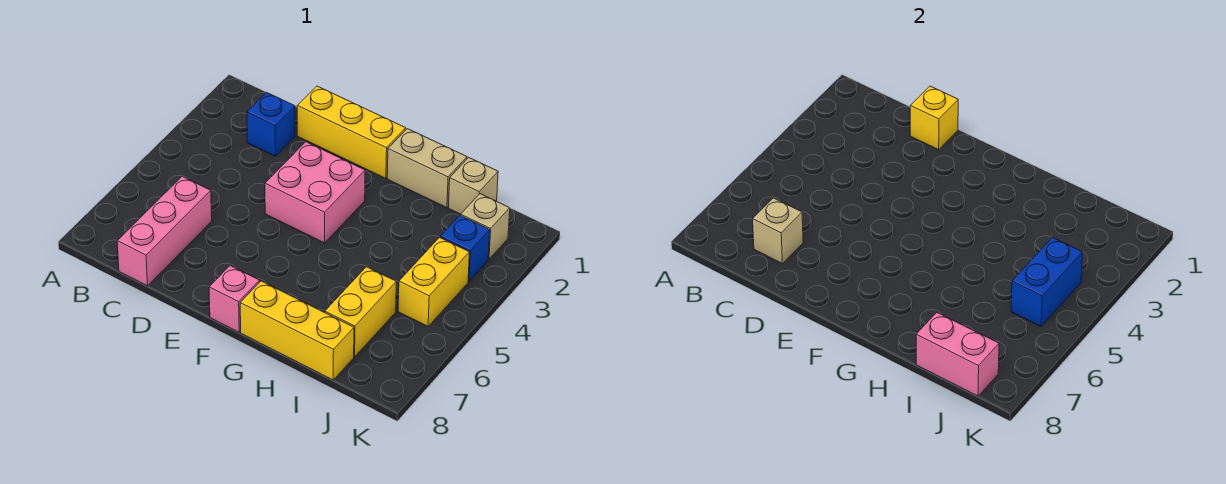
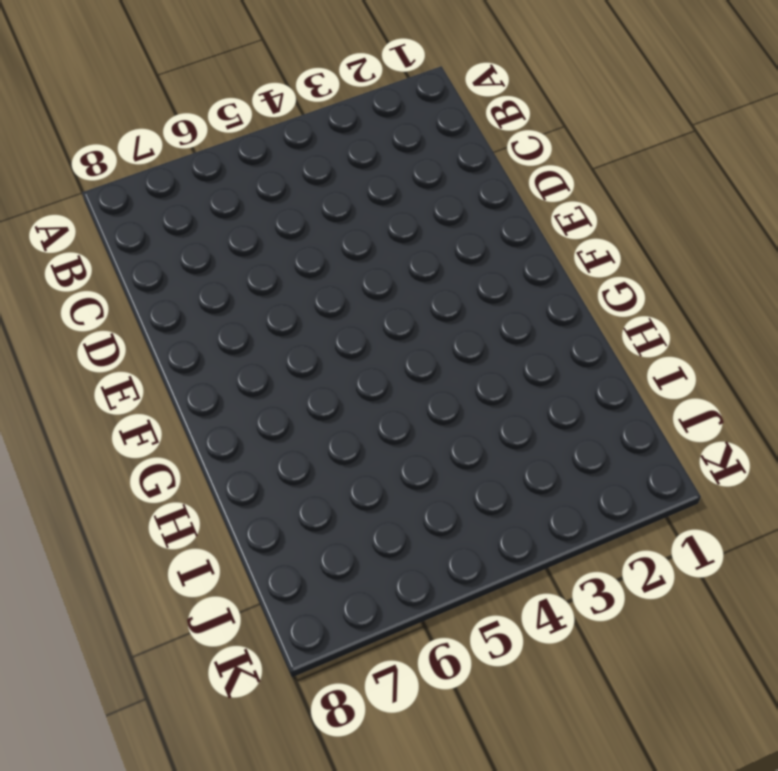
none -> blue 1x1 brick [247,93,295,156]
none -> pink 1x3 brick [117,176,212,286]
none -> yellow 1x3 brick [297,86,406,179]

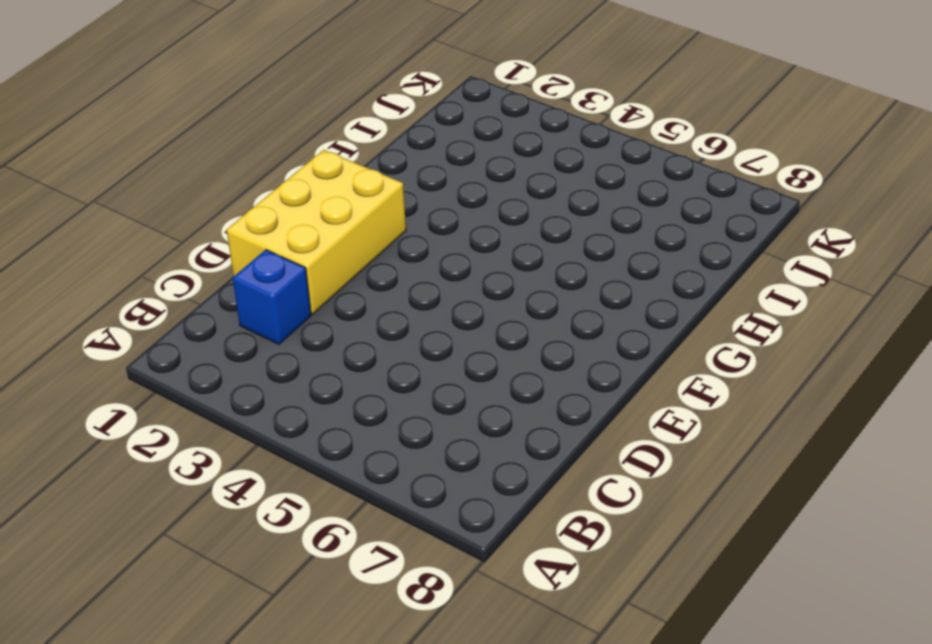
yellow 2x3 brick [227,150,406,314] -> yellow 1x3 brick [297,86,406,179]
none -> pink 1x3 brick [117,176,212,286]
none -> pink 2x2 brick [265,142,365,243]
none -> pink 1x1 brick [209,266,260,332]

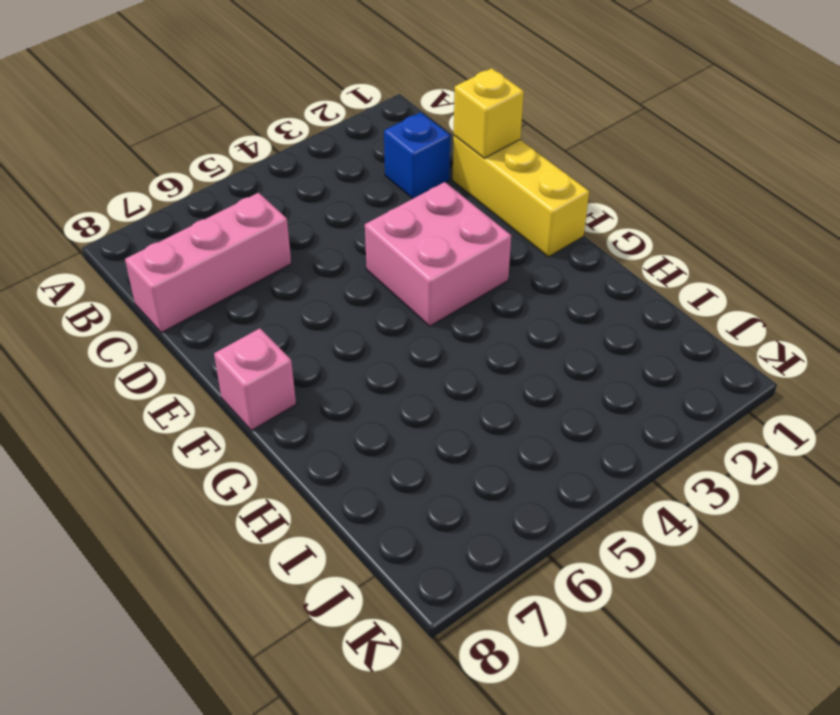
none -> tan 1x2 brick [387,129,467,208]
none -> yellow 1x3 brick [240,281,354,380]
none -> tan 1x1 brick [448,158,498,214]

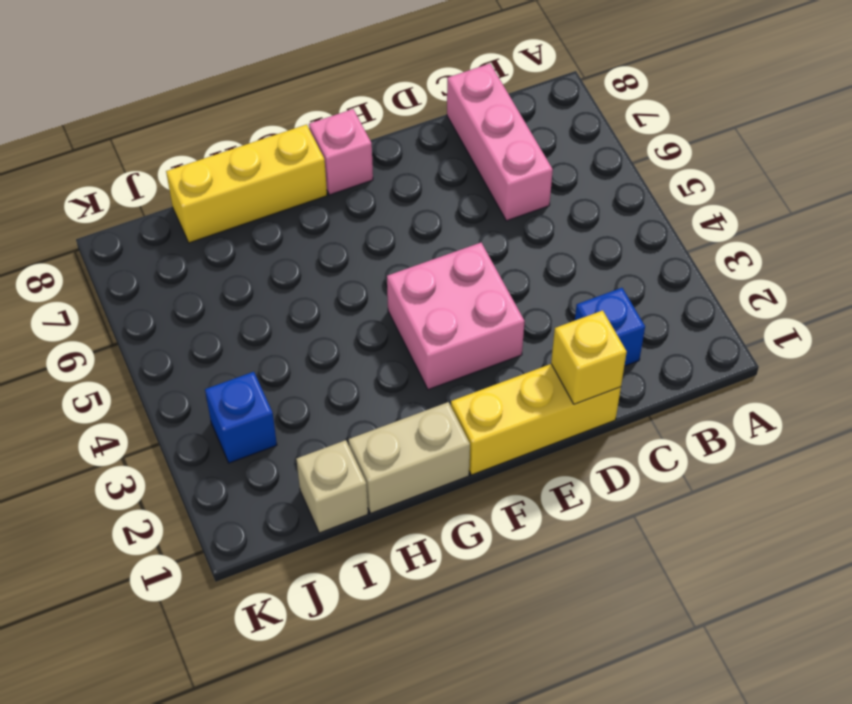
none -> yellow 1x2 brick [325,267,396,357]
none -> tan 1x1 brick [461,194,510,259]
none -> yellow 1x2 brick [398,237,469,326]

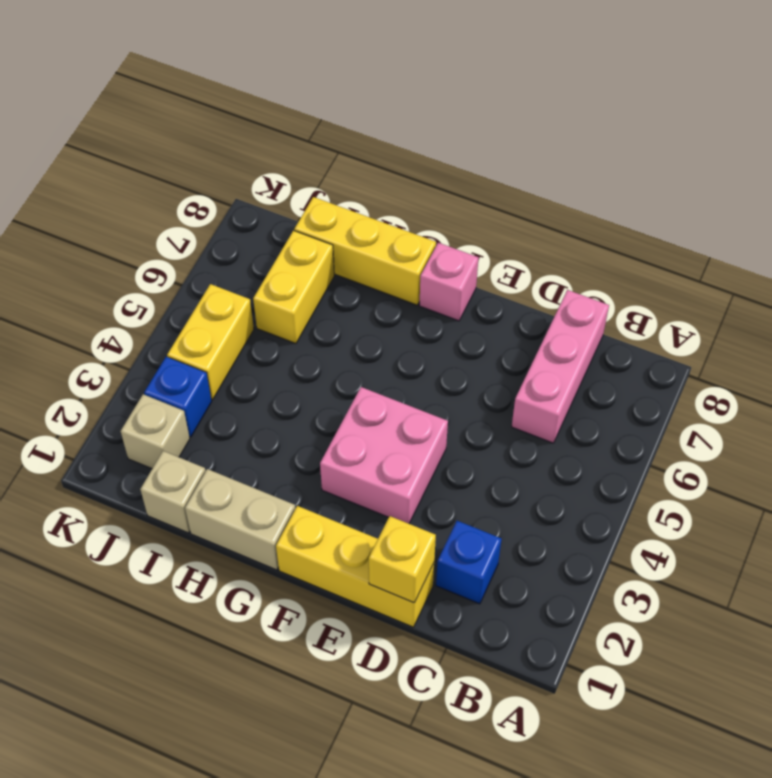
none -> tan 1x1 brick [753,198,803,264]
none -> pink 1x2 brick [916,313,999,396]
none -> blue 1x2 brick [1011,237,1082,326]

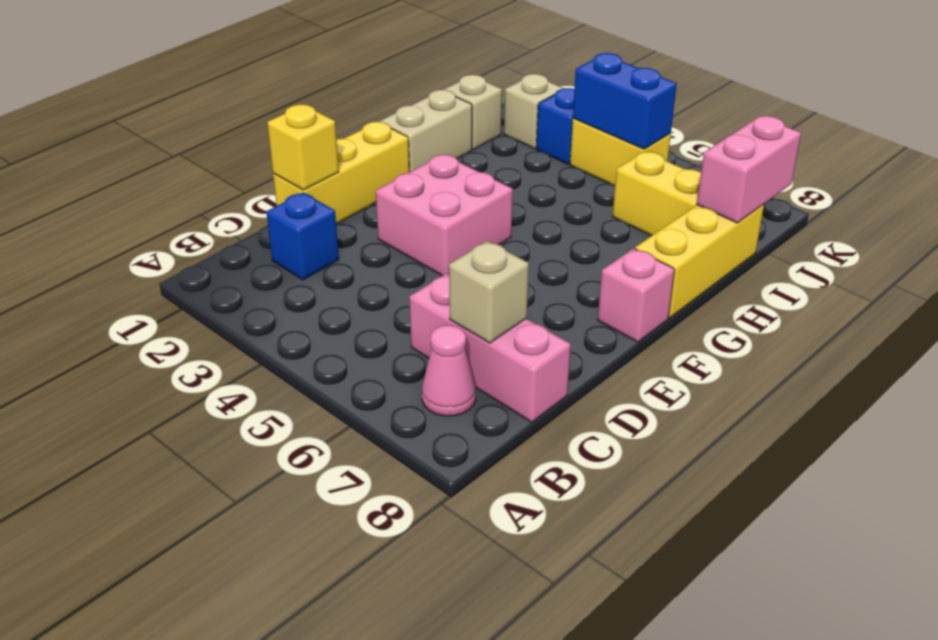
pink 1x1 cone [422,325,476,416] -> none

